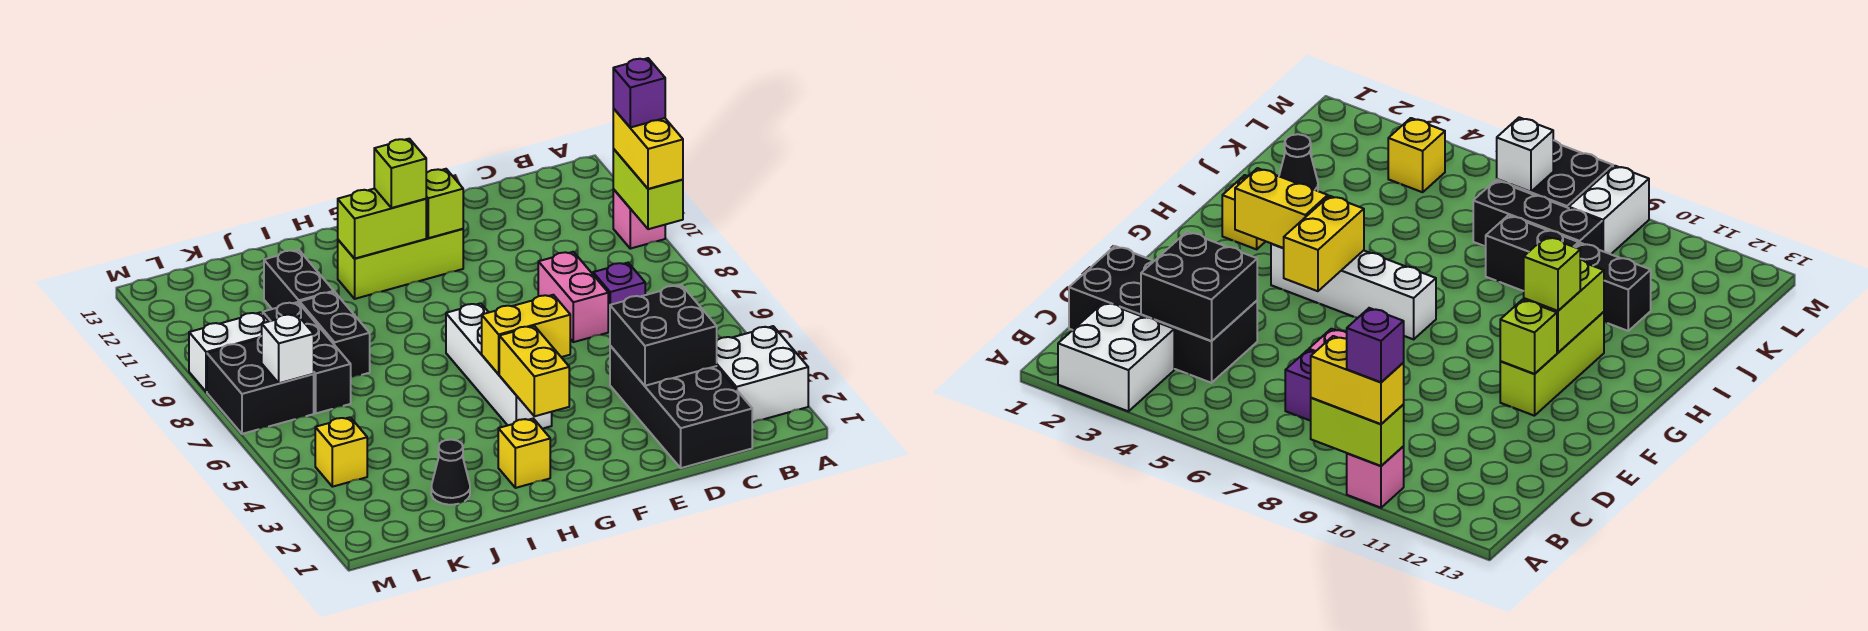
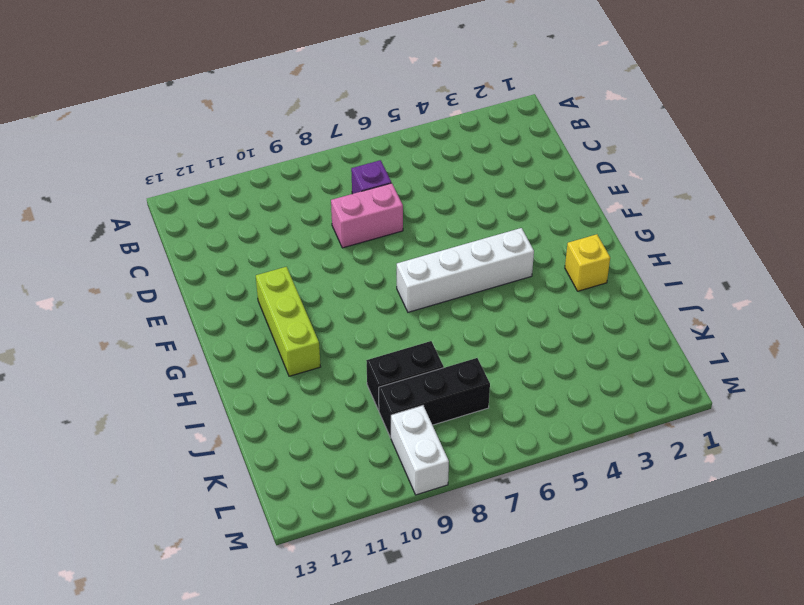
none -> white 2x2 brick [717,326,808,422]
none -> pink 1x1 brick [613,189,665,249]
none -> black 2x4 brick [610,346,752,468]

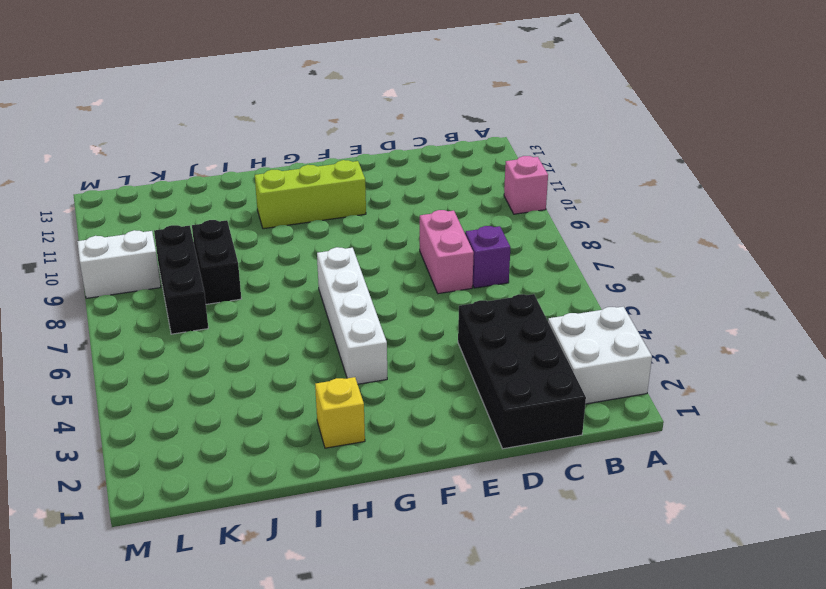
none -> black 1x1 cone [431,440,470,505]
none -> black 1x2 brick [264,250,334,309]
none -> yellow 1x1 brick [315,417,367,487]

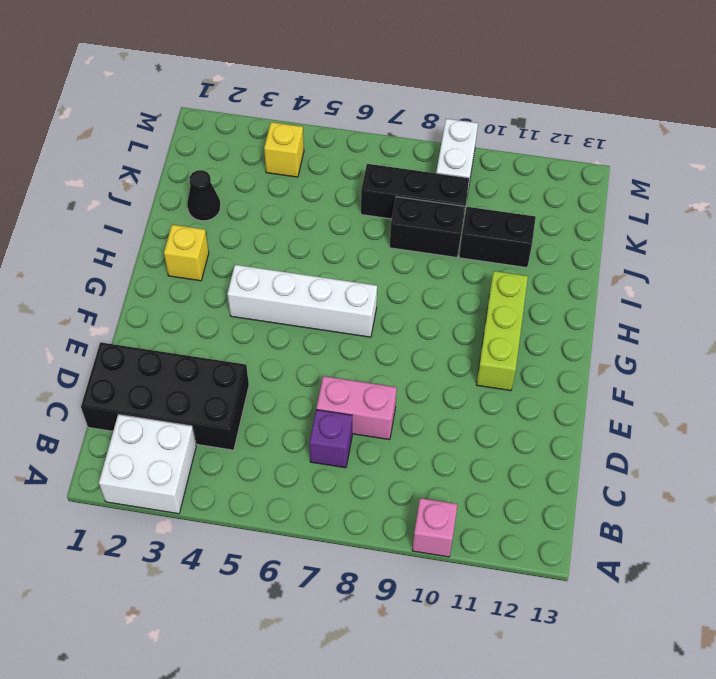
none -> black 2x2 brick [207,336,314,434]
none -> lime 1x2 brick [613,149,683,229]
none -> black 2x2 brick [610,285,717,386]

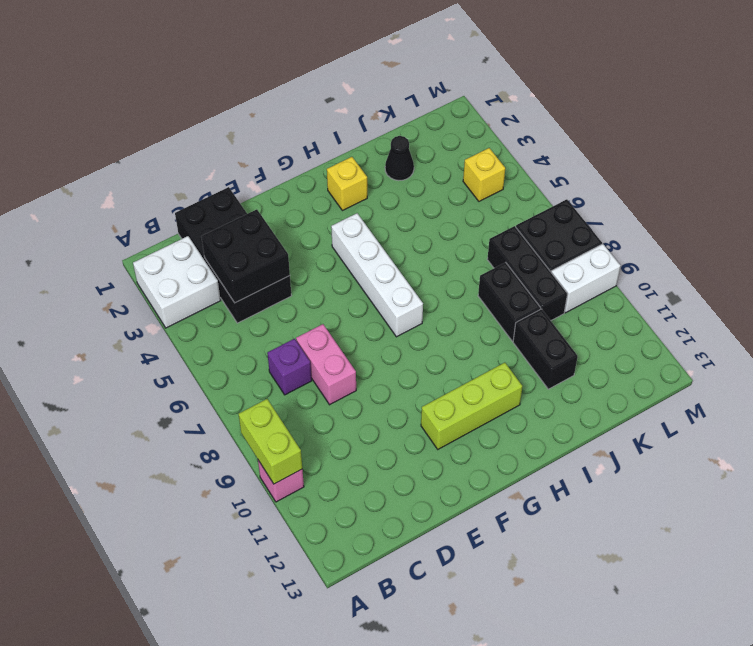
none -> yellow 1x2 brick [482,295,570,374]
none -> lime 1x1 brick [426,169,463,238]
none -> yellow 1x2 brick [499,326,569,416]

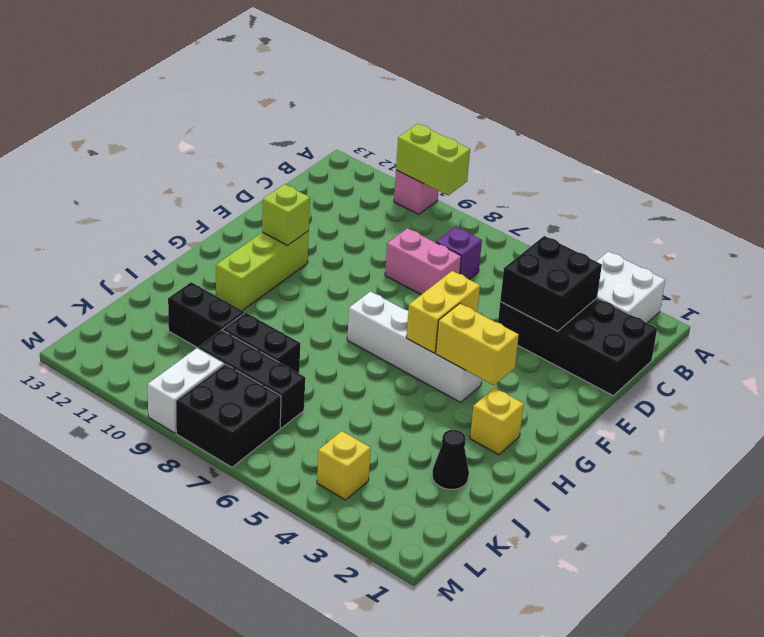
none -> lime 1x2 brick [338,189,426,259]
none -> white 1x1 brick [262,314,314,383]
none -> yellow 1x2 brick [613,108,683,189]

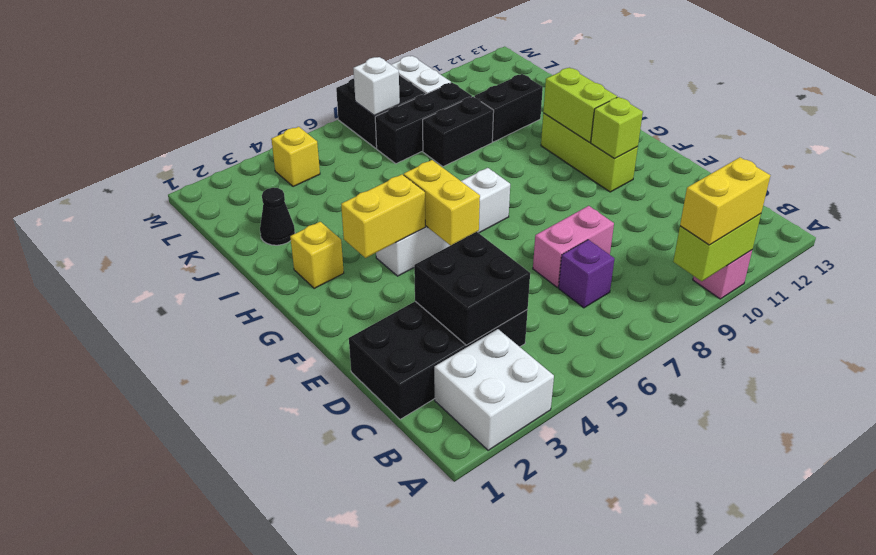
none -> lime 1x1 brick [374,139,426,208]
none -> purple 1x1 brick [613,58,665,127]

